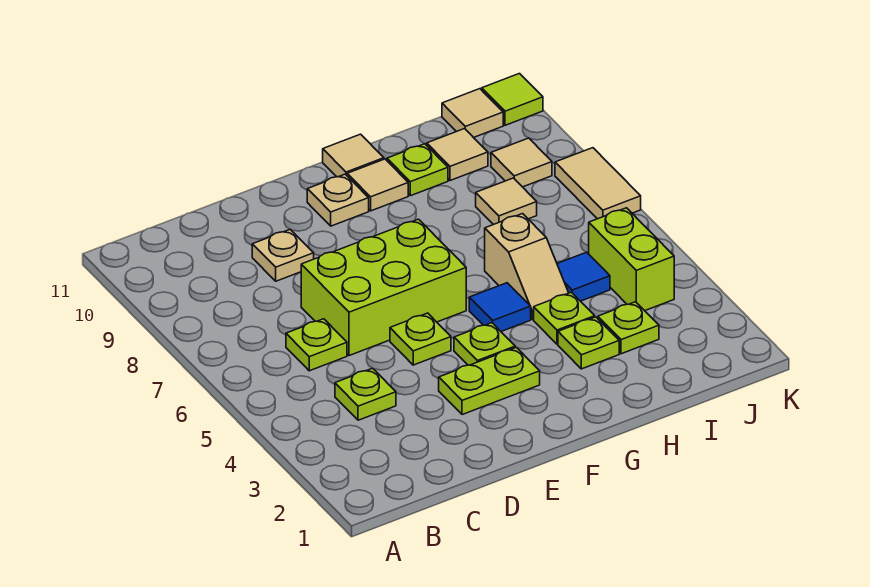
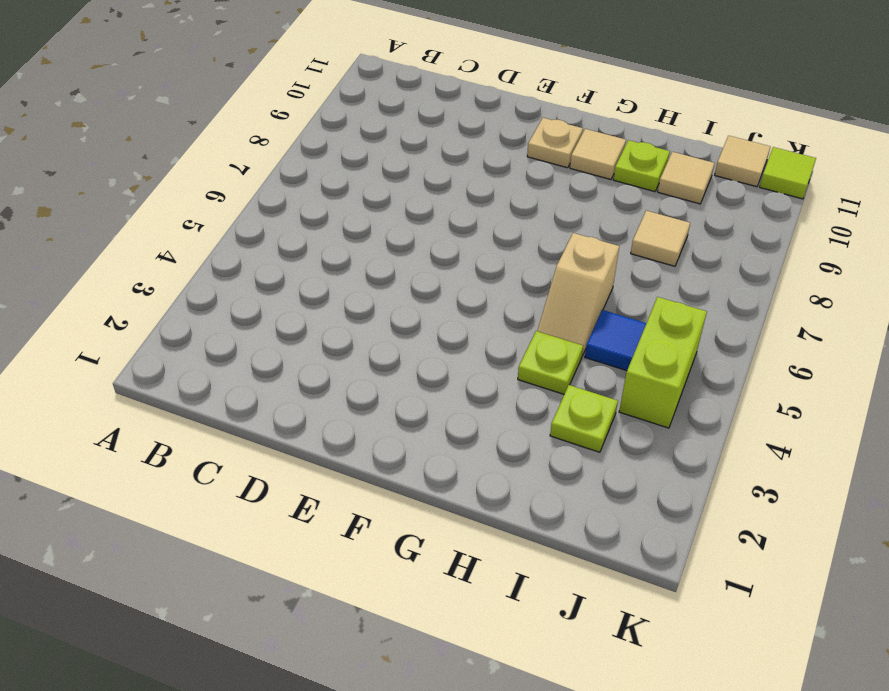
none -> lime 1x1 plate [335,368,396,420]
none -> lime 1x1 plate [286,319,347,371]
none -> lime 2x3 brick [301,219,466,356]

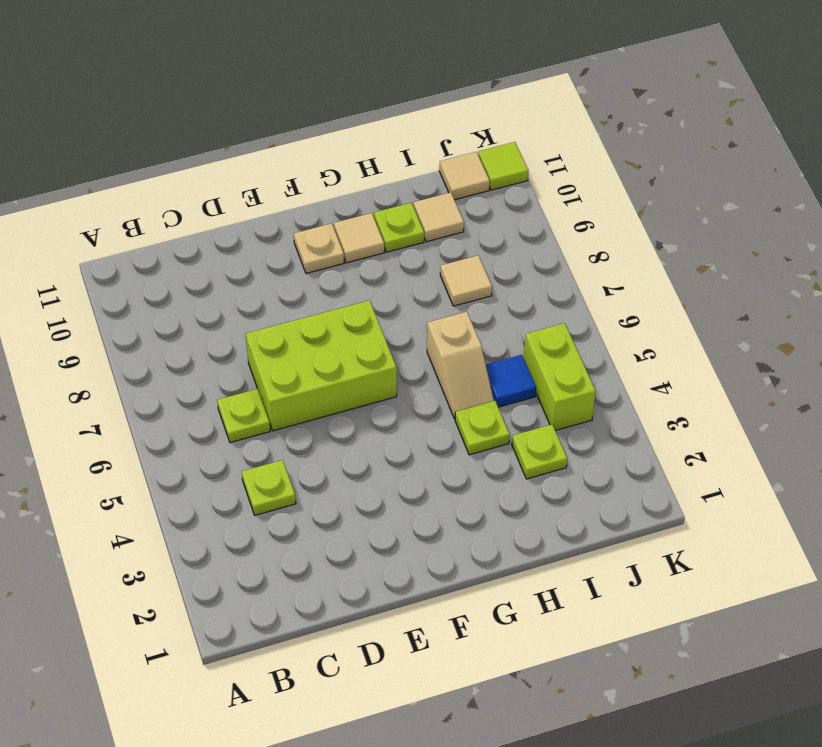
none -> tan 1x1 plate [252,230,314,281]
none -> lime 1x2 plate [439,347,540,415]
none -> lime 1x1 plate [390,313,451,365]

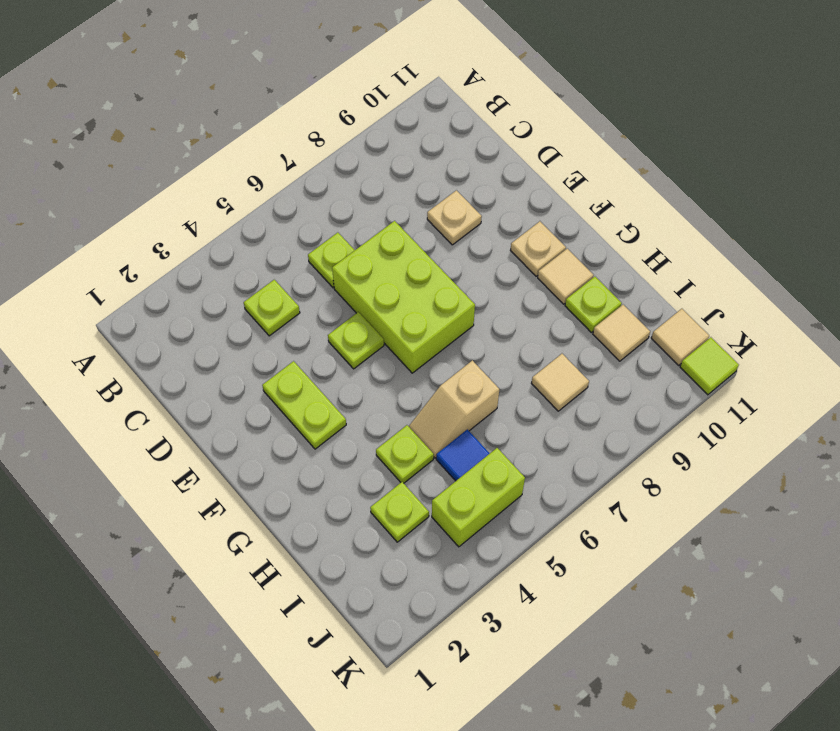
none -> lime 1x1 plate [454,323,515,365]
none -> blue 1x1 tile [469,283,531,331]
none -> tan 1x1 tile [323,134,384,177]

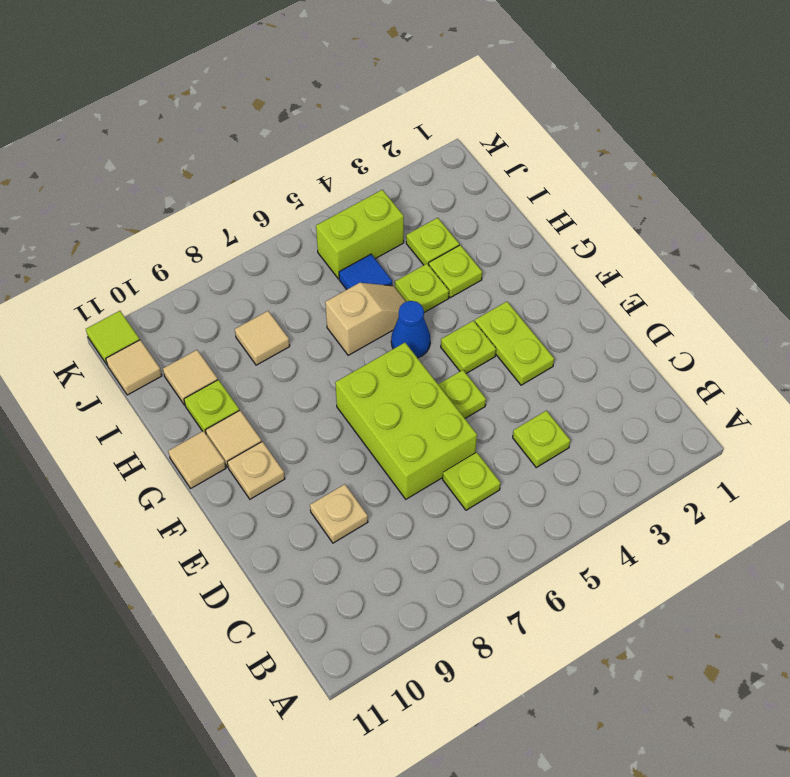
blue 1x1 cone [391,301,430,358] -> blue 1x1 tile [469,283,531,331]
none -> tan 1x1 tile [491,138,552,187]
none -> tan 1x2 tile [555,148,641,219]

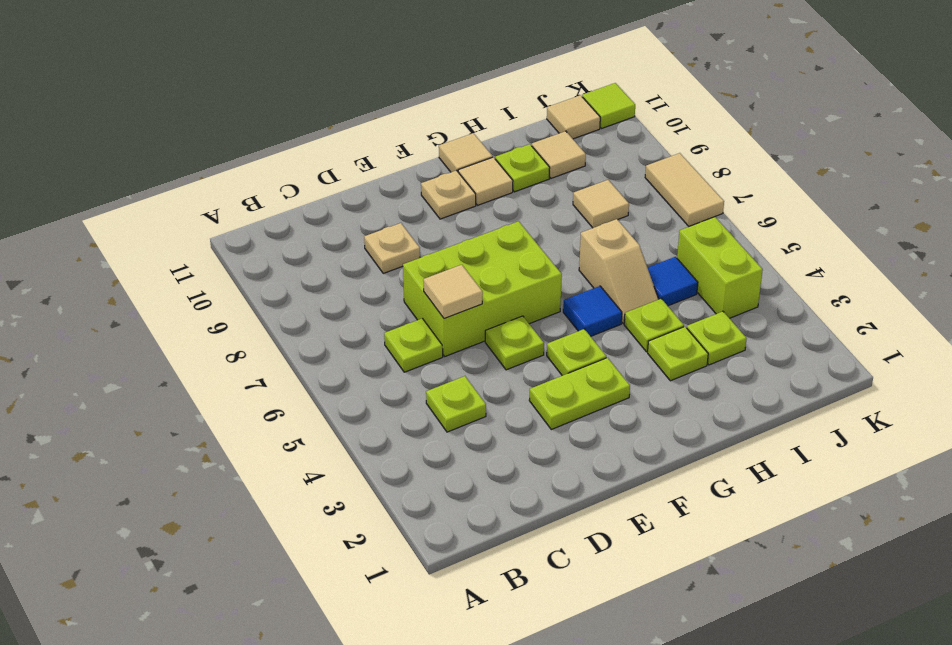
tan 1x1 tile [423,265,483,318] -> tan 1x1 tile moved to [491,138,552,187]

